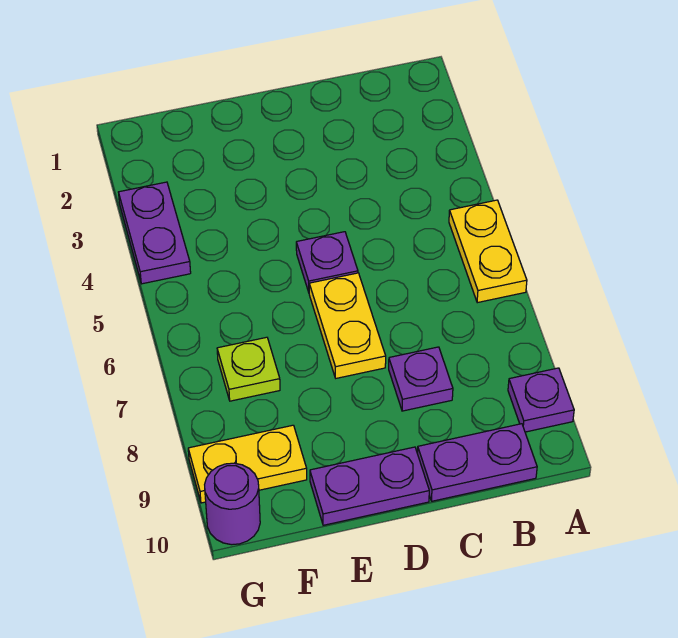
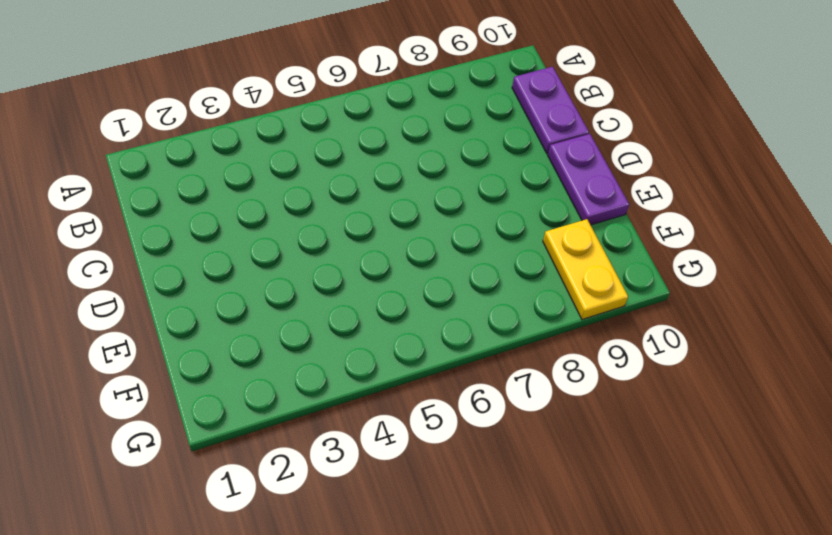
none -> yellow 1x2 plate [449,200,527,303]
none -> purple 1x1 plate [508,368,574,432]

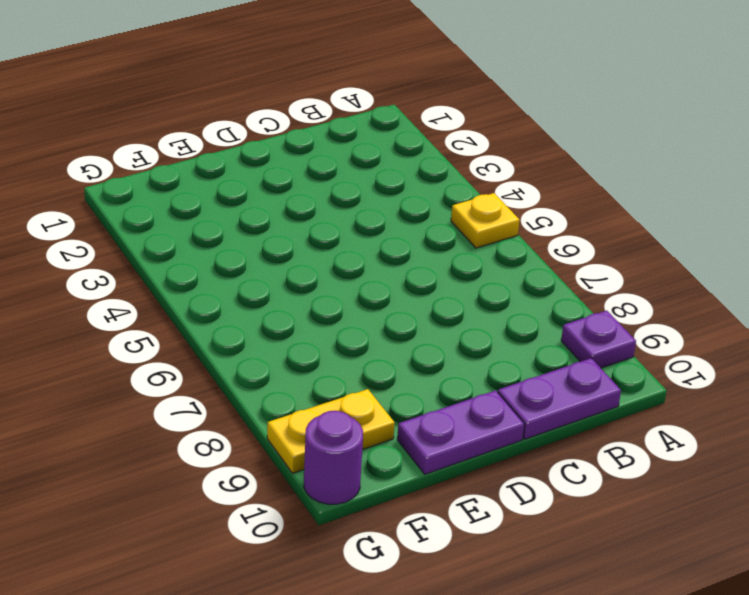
yellow 1x1 plate [451,193,519,248] -> yellow 1x2 plate [449,200,527,303]
none -> purple 1x1 plate [389,347,453,411]
none -> purple 1x1 plate [296,232,358,292]

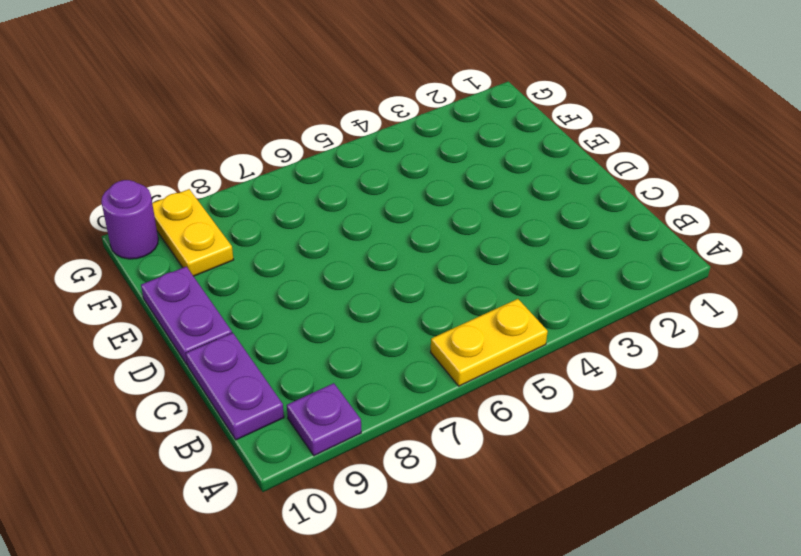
none -> purple 1x1 plate [389,347,453,411]
none -> purple 1x1 plate [296,232,358,292]

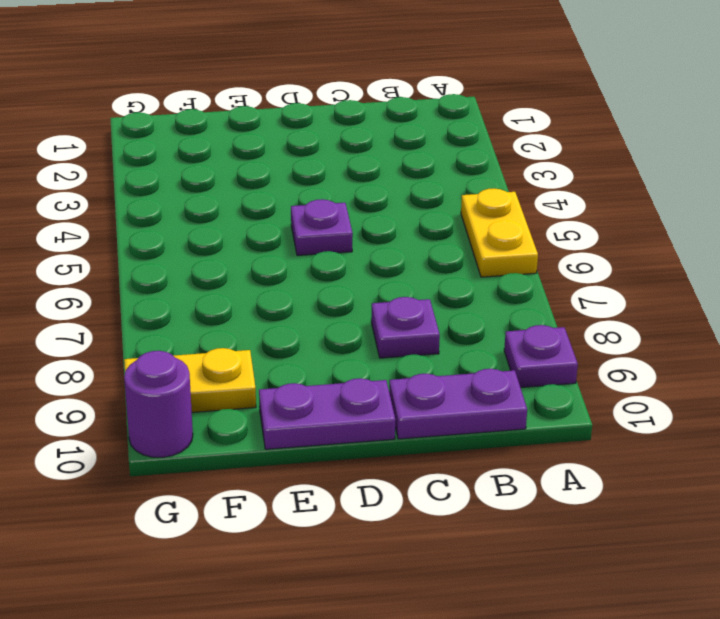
none -> yellow 1x2 plate [309,273,386,378]
none -> lime 1x1 plate [217,337,280,401]

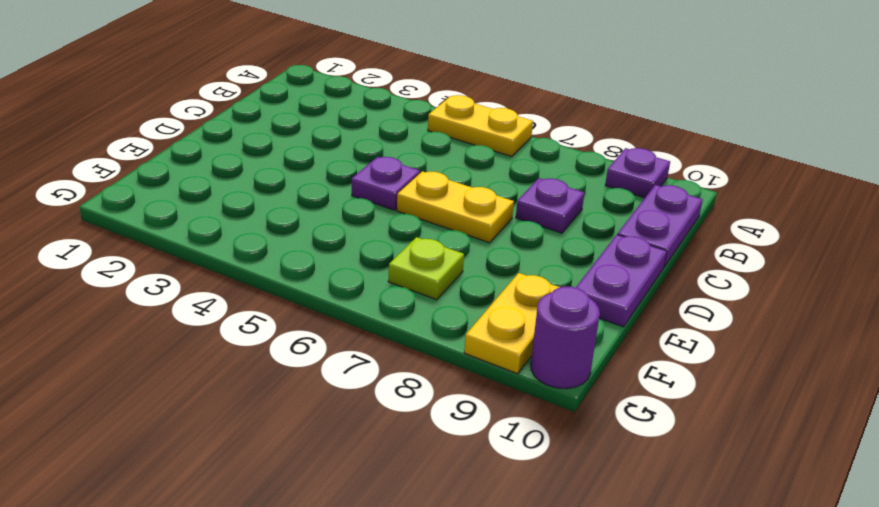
none -> purple 1x2 plate [118,182,191,284]

